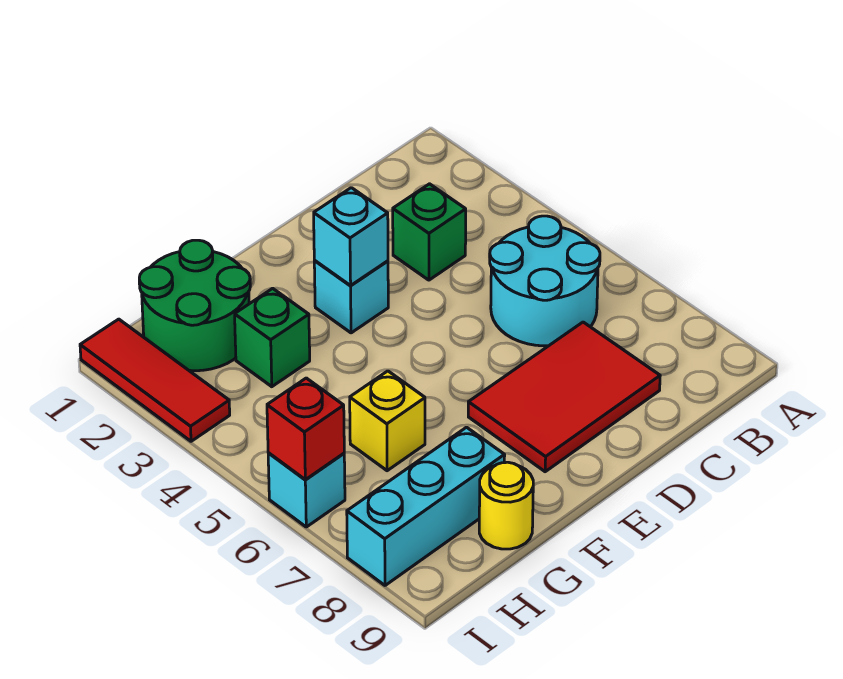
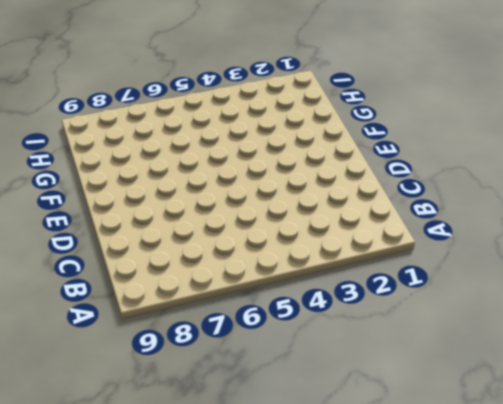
none -> cyan 2x2 round brick [490,216,600,346]
none -> green 1x1 brick [393,184,466,280]
none -> red 2x3 tile [468,322,660,472]

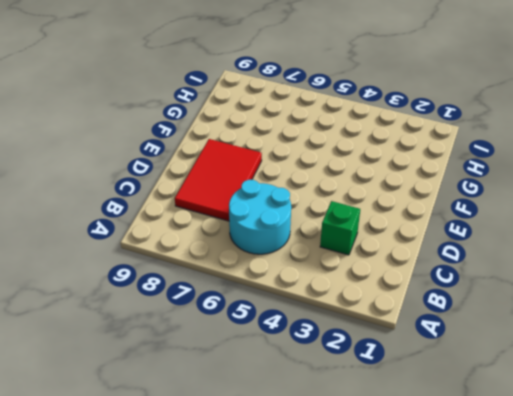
none -> cyan 1x1 brick [314,260,388,333]
none -> green 2x2 round brick [139,240,250,371]
none -> green 1x1 brick [235,288,310,387]

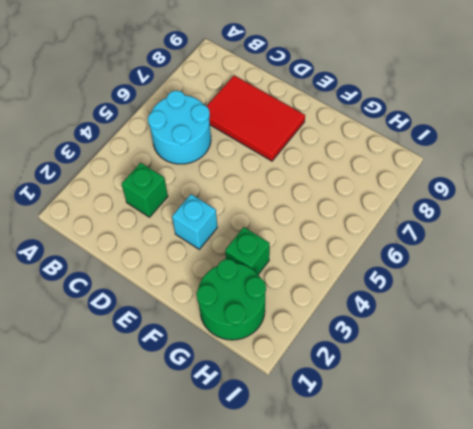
none -> yellow 1x1 brick [350,371,425,471]
none -> cyan 1x3 brick [347,427,505,585]
none -> yellow 1x1 round brick [479,462,533,549]

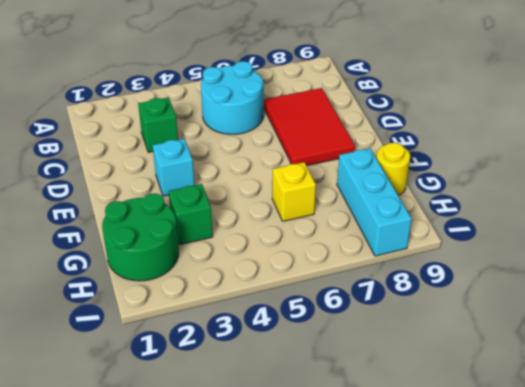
none -> red 1x3 tile [80,319,230,441]
none -> cyan 1x1 brick [268,453,345,527]
none -> cyan 1x1 brick [314,188,388,285]

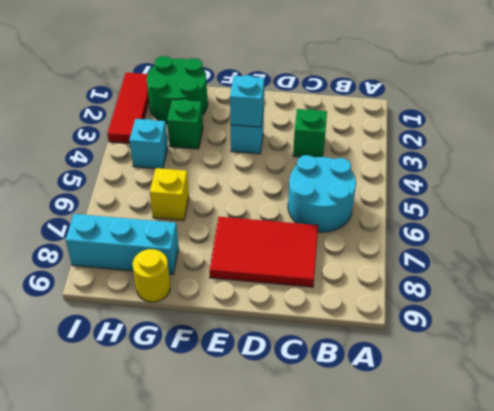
cyan 1x1 brick [129,119,168,169] -> cyan 1x1 brick moved to [268,453,345,527]
none -> red 1x1 brick [267,378,344,480]

